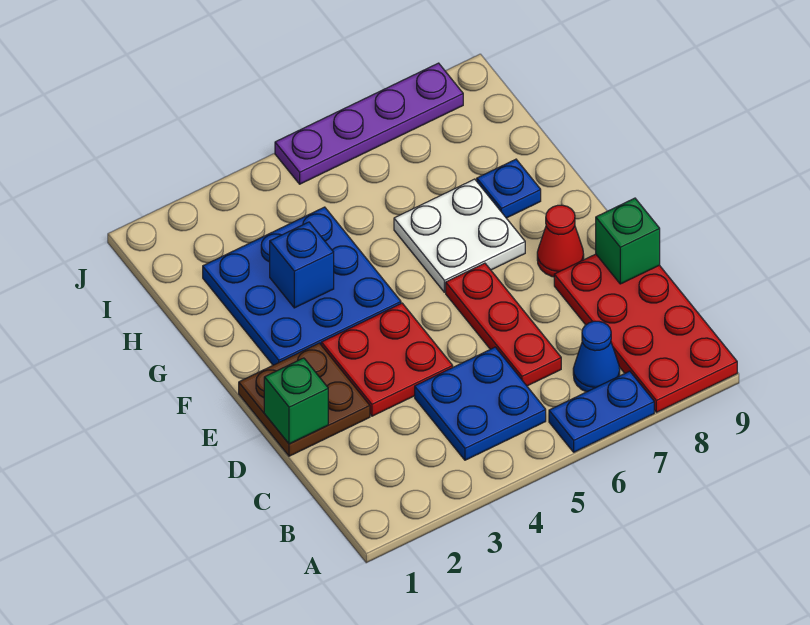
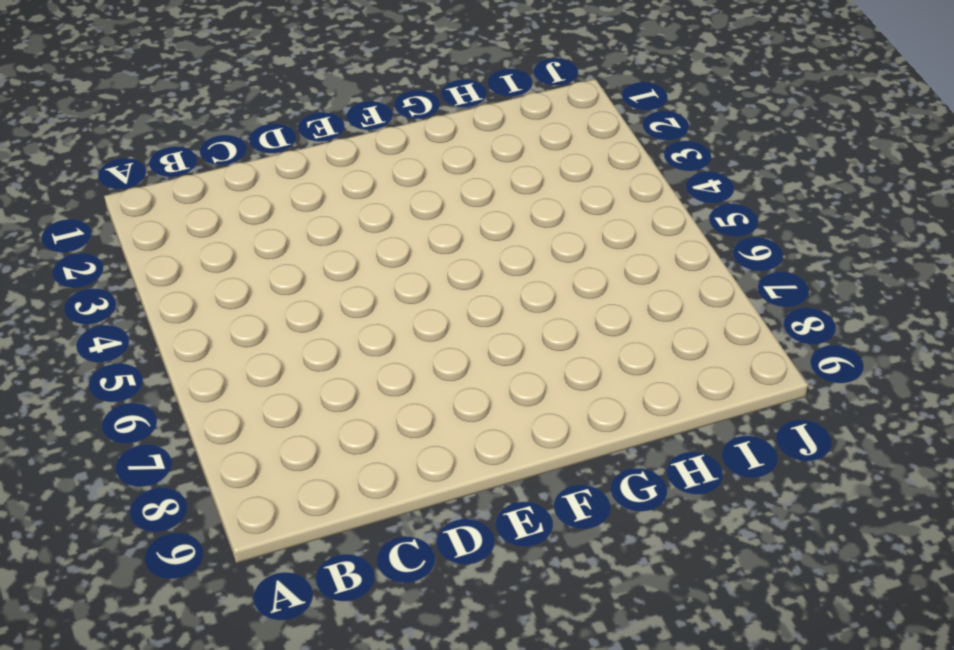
none -> blue 1x2 plate [549,371,654,452]
none -> red 2x4 plate [554,254,737,412]
none -> blue 2x2 plate [415,347,546,460]

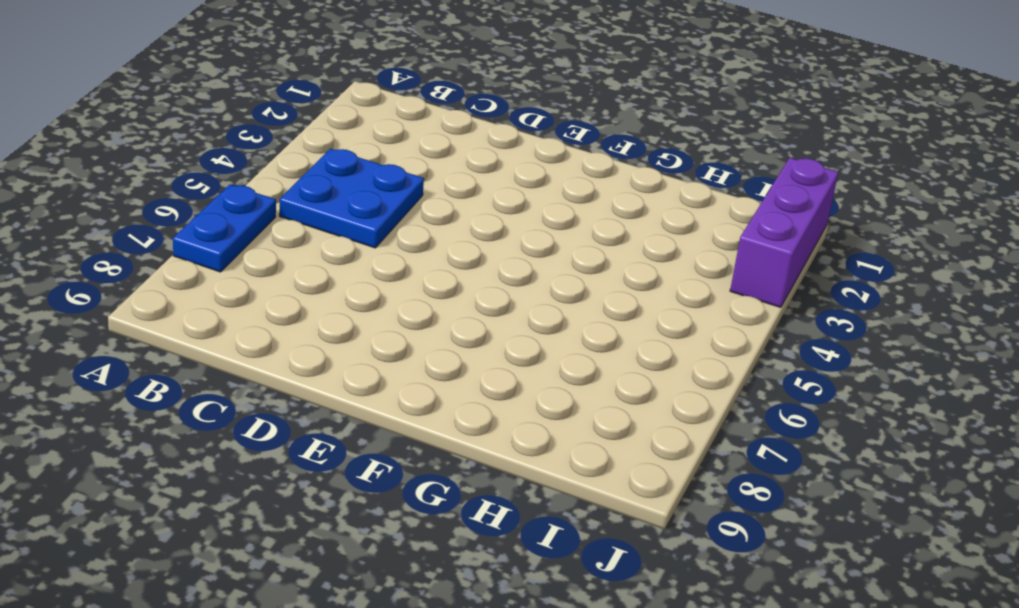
purple 1x3 brick [730,158,838,307] -> none
none -> red 2x4 plate [554,254,737,412]
none -> blue 1x1 cone [573,321,620,392]
none -> red 1x3 plate [446,263,561,386]

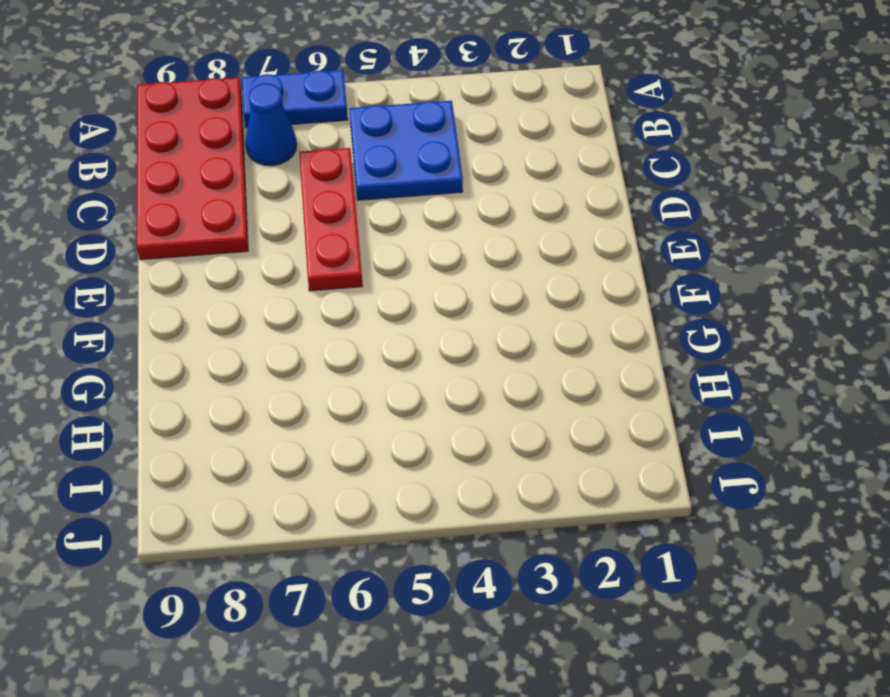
none -> brown 2x2 plate [239,343,370,456]
none -> red 2x2 plate [321,303,453,416]
none -> red 1x1 cone [537,205,584,277]

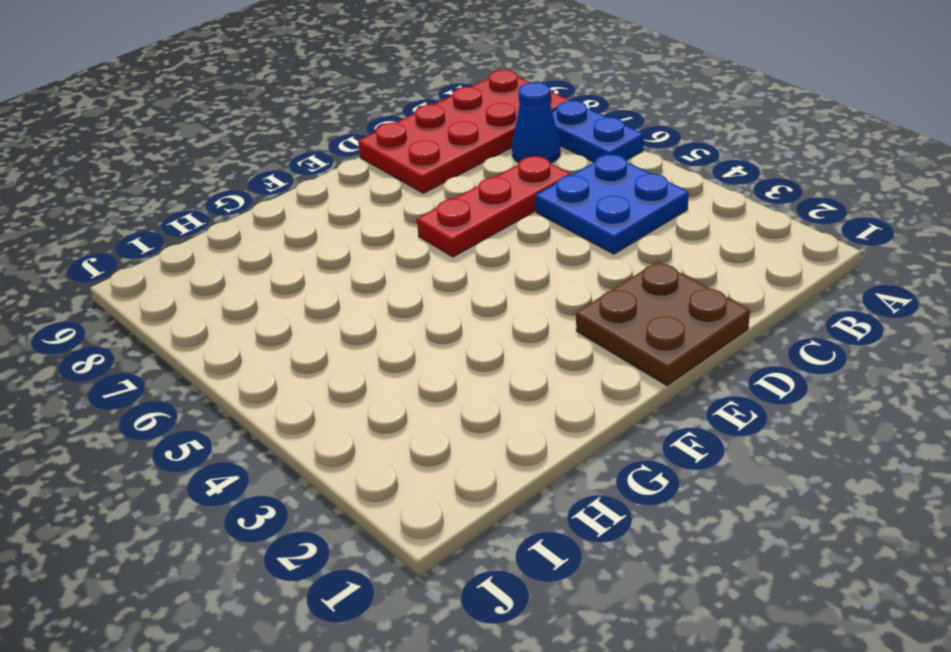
none -> red 2x2 plate [321,303,453,416]
none -> red 1x1 cone [537,205,584,277]
none -> blue 3x3 plate [203,207,401,365]

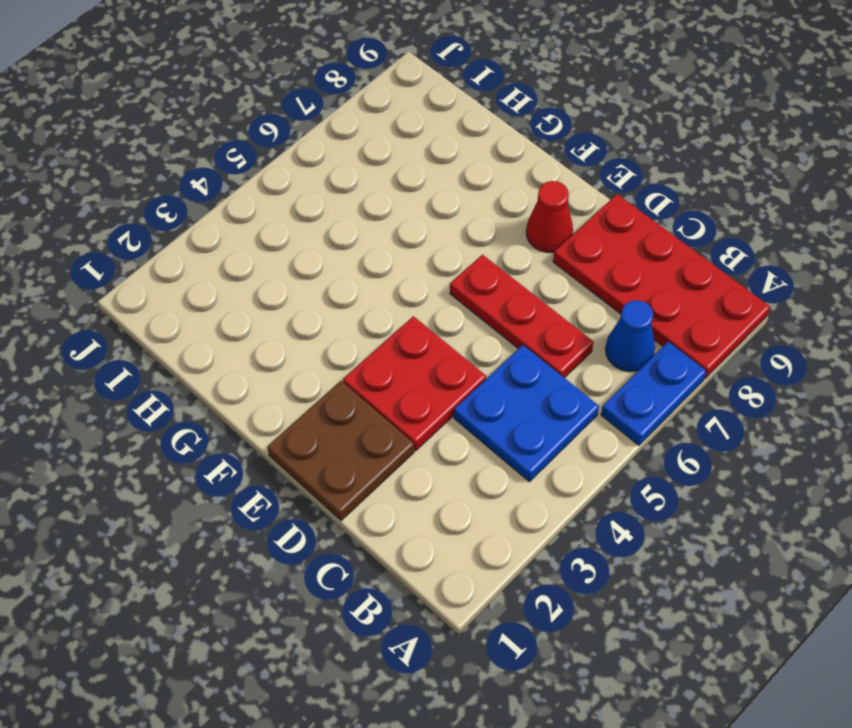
none -> blue 3x3 plate [203,207,401,365]
none -> white 2x2 plate [394,179,525,292]
none -> blue 1x1 plate [477,159,541,218]

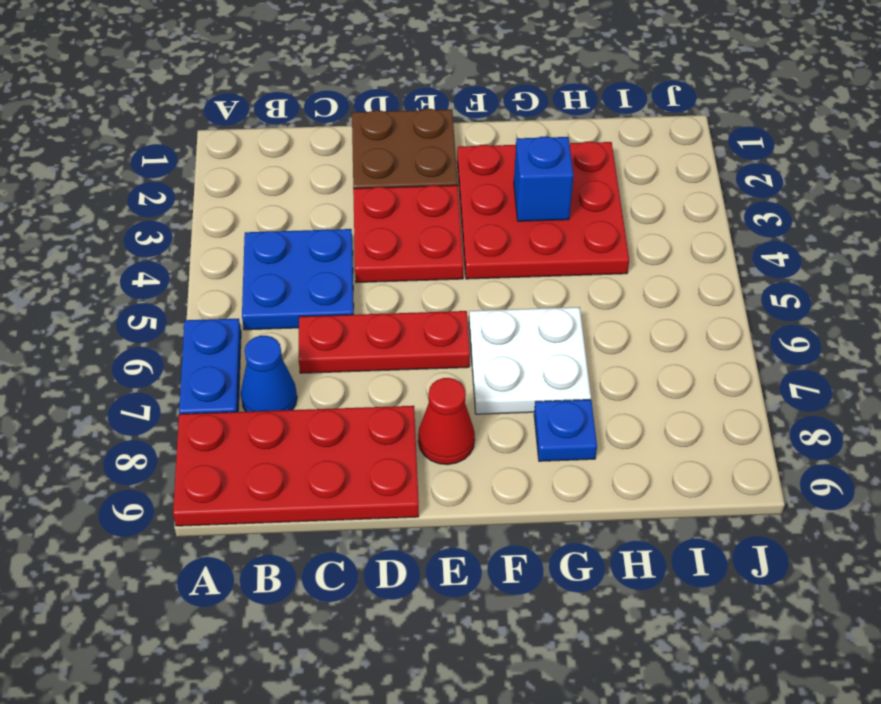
red 3x3 plate [457,142,629,279] -> blue 3x3 plate [203,207,401,365]
none -> purple 1x4 plate [275,63,463,184]
none -> green 1x1 brick [264,358,328,444]
none -> green 1x1 brick [596,198,660,284]

